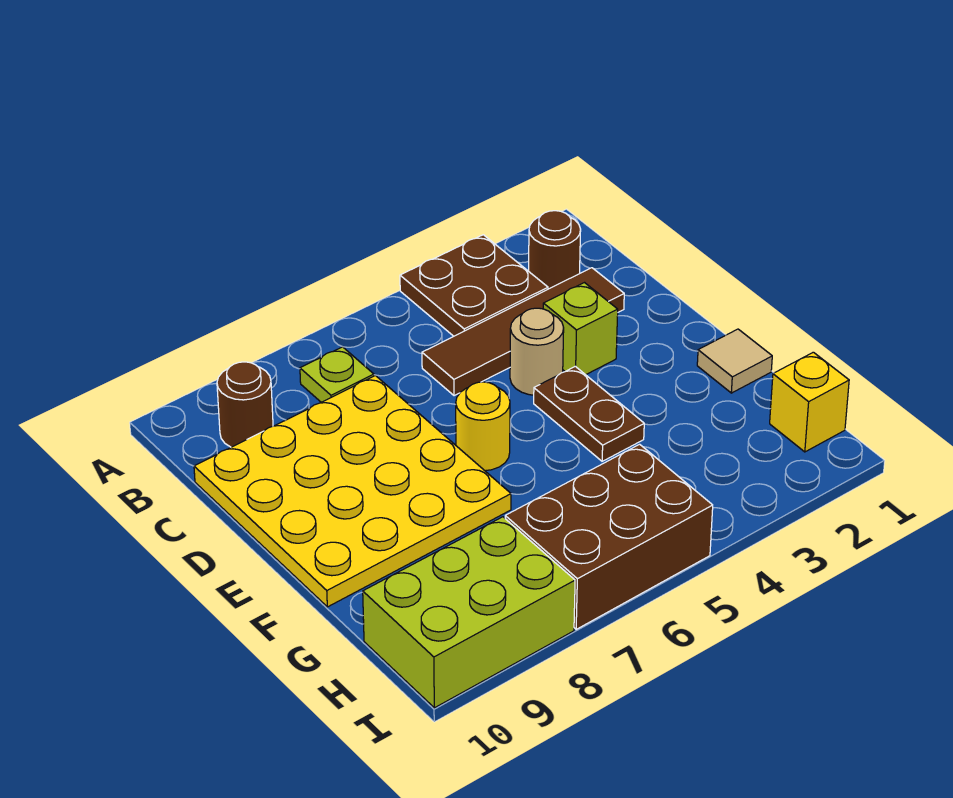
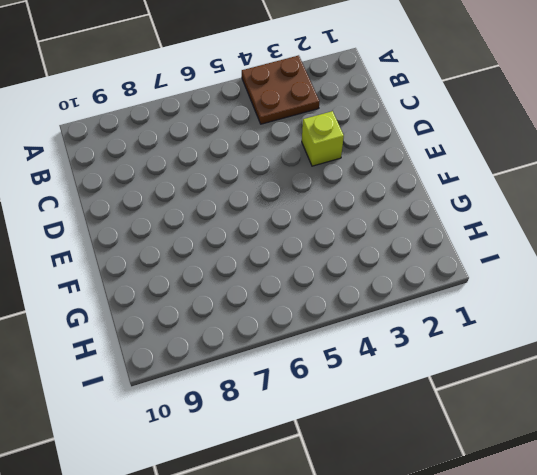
none -> brown 1x1 round brick [529,211,581,289]
none -> lime 1x1 plate [300,347,374,402]
none -> brown 1x1 round brick [217,362,273,447]

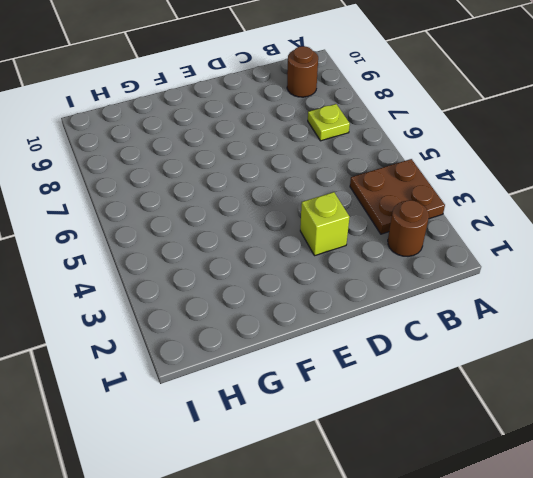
none -> brown 1x4 tile [422,268,624,396]
none -> yellow 4x4 plate [194,376,511,607]
none -> tan 1x1 round brick [510,308,564,395]

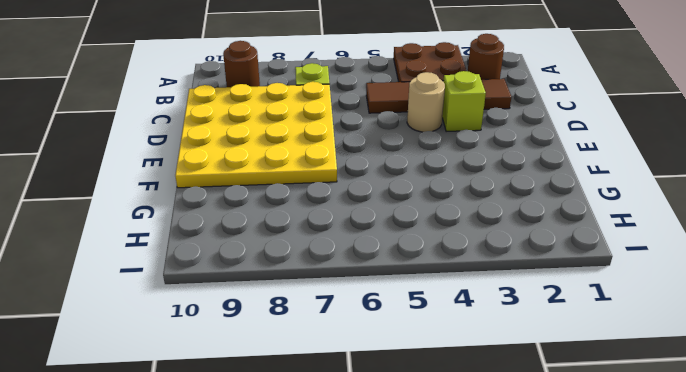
none -> brown 1x2 plate [534,366,644,461]
none -> yellow 1x1 round brick [456,382,510,471]
none -> tan 1x1 tile [697,329,772,393]

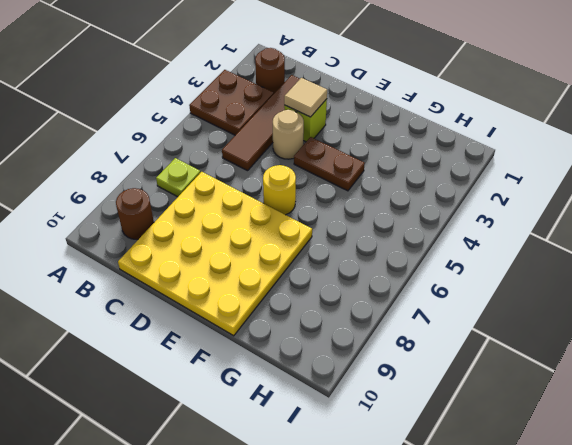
tan 1x1 tile [284,78,327,117] -> tan 1x1 tile moved to [697,329,772,393]
none -> yellow 1x1 brick [770,352,849,452]
none -> brown 2x3 brick [505,444,713,629]
none -> lime 2x3 brick [363,517,575,708]

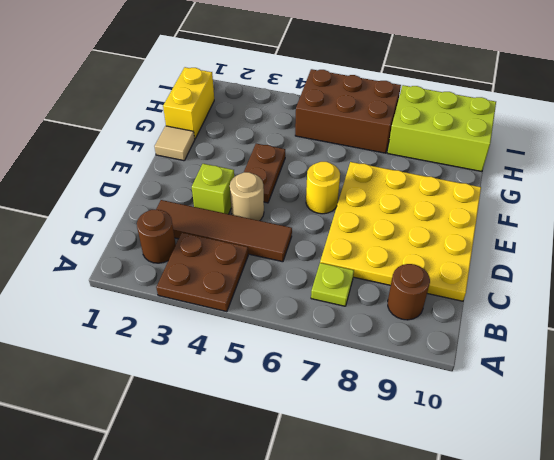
yellow 1x2 brick [163,67,214,139] -> yellow 1x1 brick [770,352,849,452]

